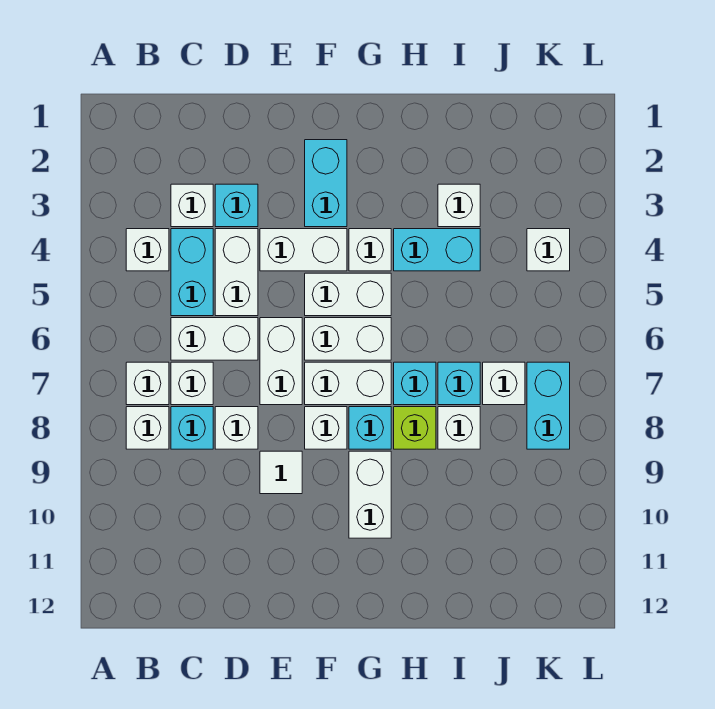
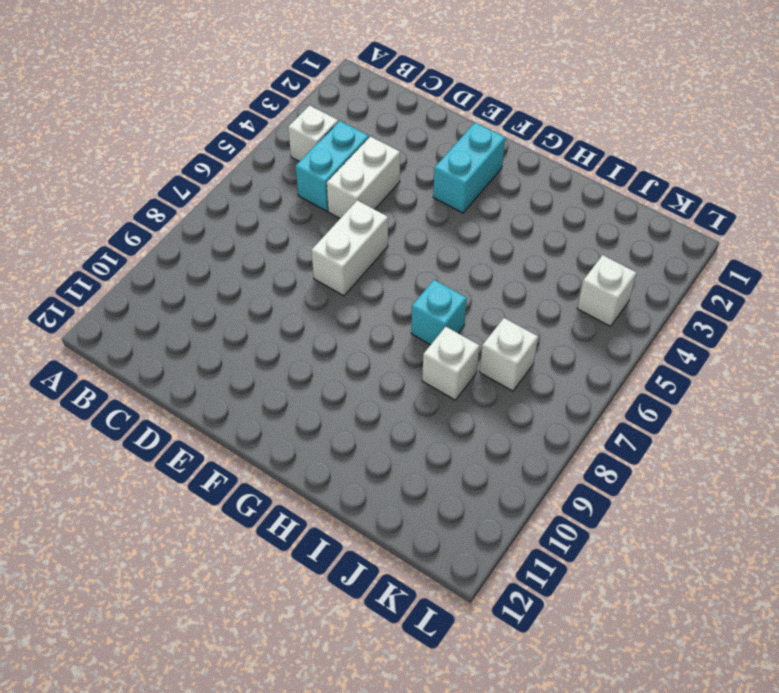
none -> white 1x1 brick [126,362,169,405]
none -> white 1x1 brick [126,407,169,449]
none -> white 1x1 brick [171,184,213,227]
none -> white 1x2 brick [171,318,258,360]

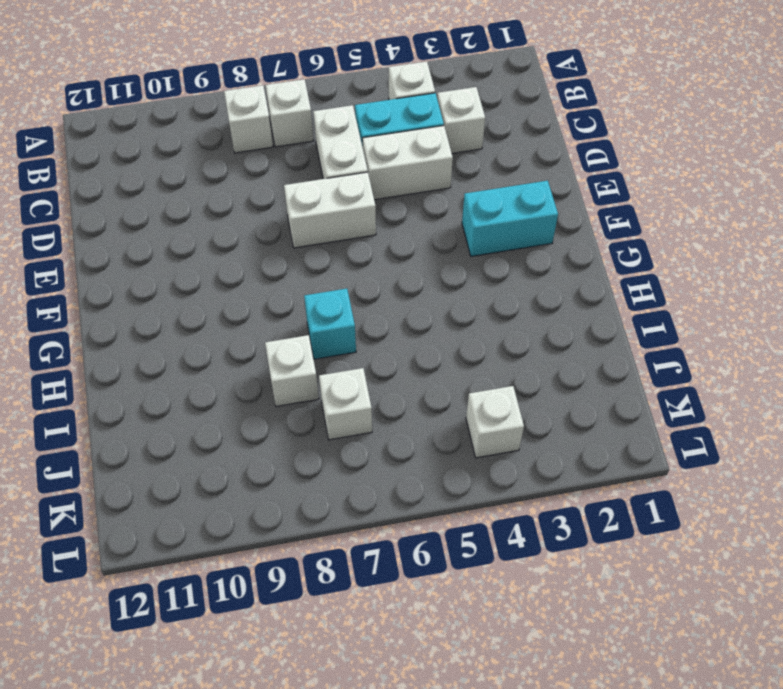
none -> white 1x1 brick [171,362,213,405]
none -> cyan 1x1 brick [171,407,213,449]
none -> cyan 1x1 brick [215,184,258,227]
none -> white 1x1 brick [215,407,258,449]

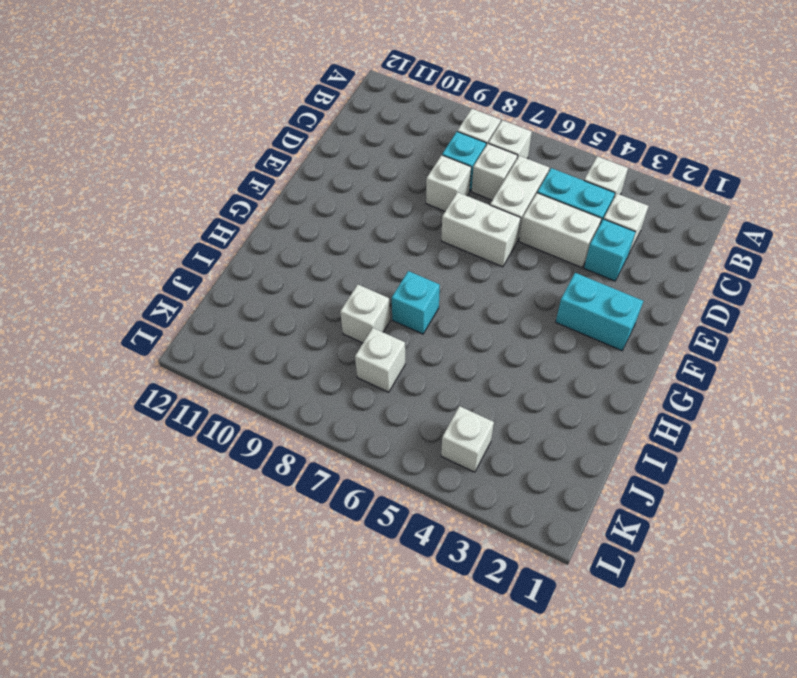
none -> white 1x2 brick [260,229,347,271]
none -> white 1x1 tile [260,451,302,494]
none -> white 1x2 brick [305,273,391,316]
none -> white 1x2 brick [305,318,391,360]

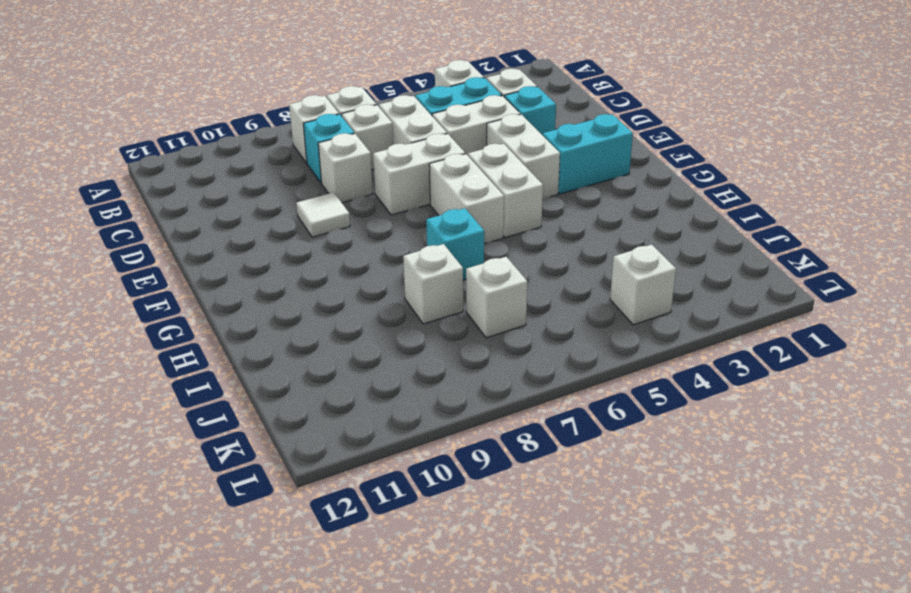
none -> white 1x2 brick [305,362,391,405]
none -> white 1x1 brick [305,407,347,449]
none -> white 1x1 brick [349,229,391,271]
none -> cyan 1x1 brick [349,407,391,449]

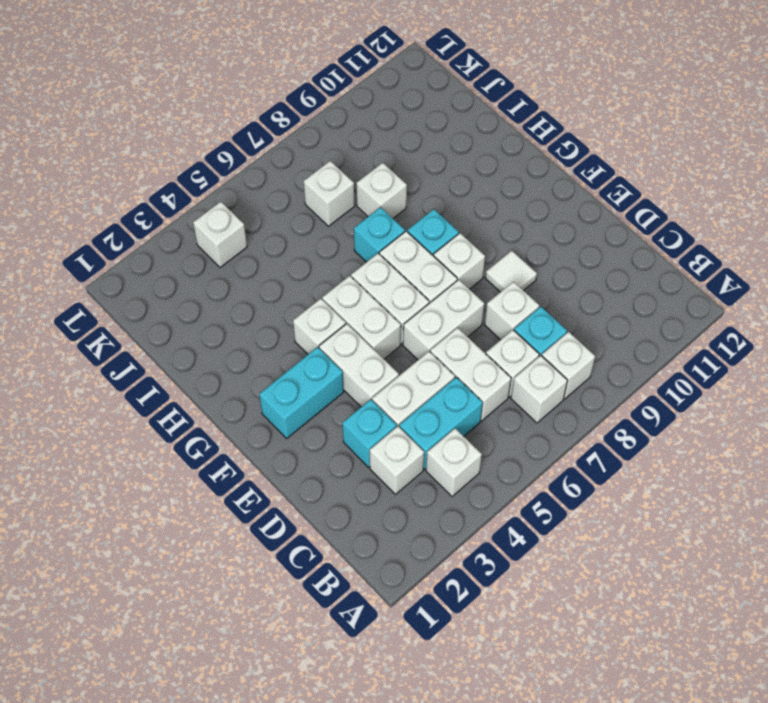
none -> white 1x2 brick [349,451,391,538]
none -> cyan 1x2 brick [394,229,480,271]
none -> lime 1x1 brick [394,407,436,449]
none -> white 1x1 brick [438,184,480,227]

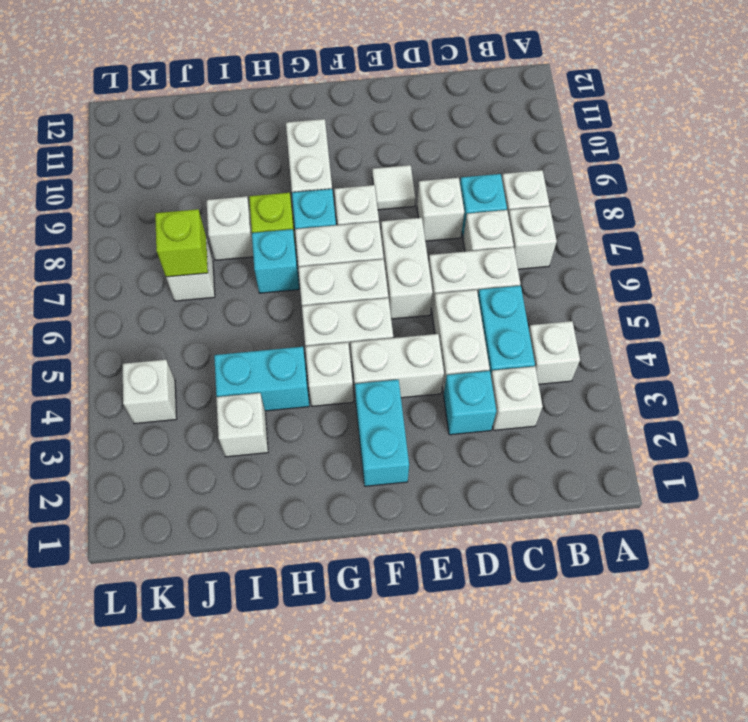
lime 1x1 brick [155,209,208,277] -> none
none -> cyan 1x1 brick [438,362,480,405]
none -> cyan 1x2 brick [527,362,570,449]

